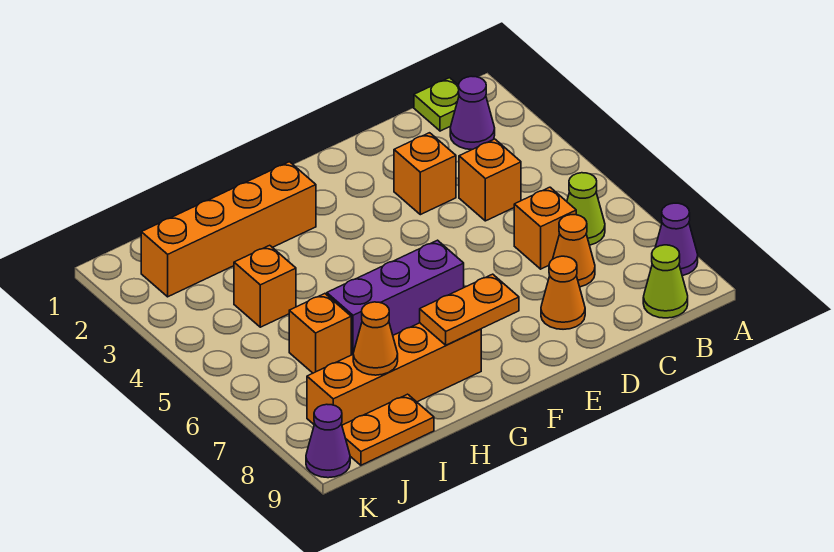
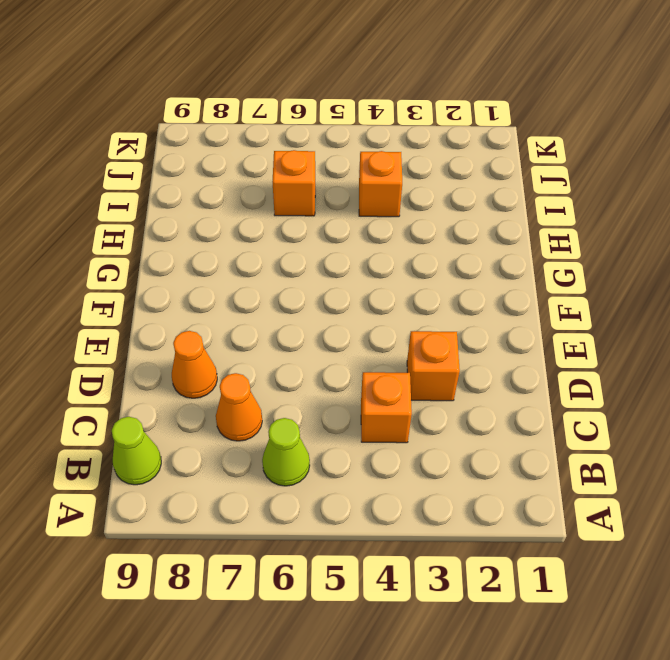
none -> purple 1x1 cone [655,203,698,276]
none -> lime 1x1 plate [414,78,459,131]
none -> purple 1x1 cone [450,76,495,149]

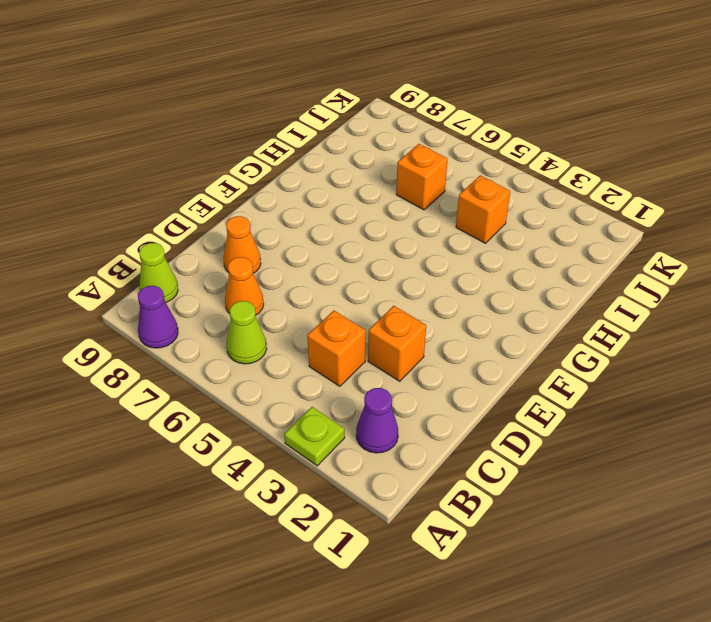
lime 1x1 plate [284,407,345,466] -> lime 1x1 plate moved to [414,78,459,131]
none -> orange 1x1 brick [514,187,576,269]
none -> purple 1x3 brick [327,240,464,355]
none -> orange 1x4 brick [141,162,316,297]

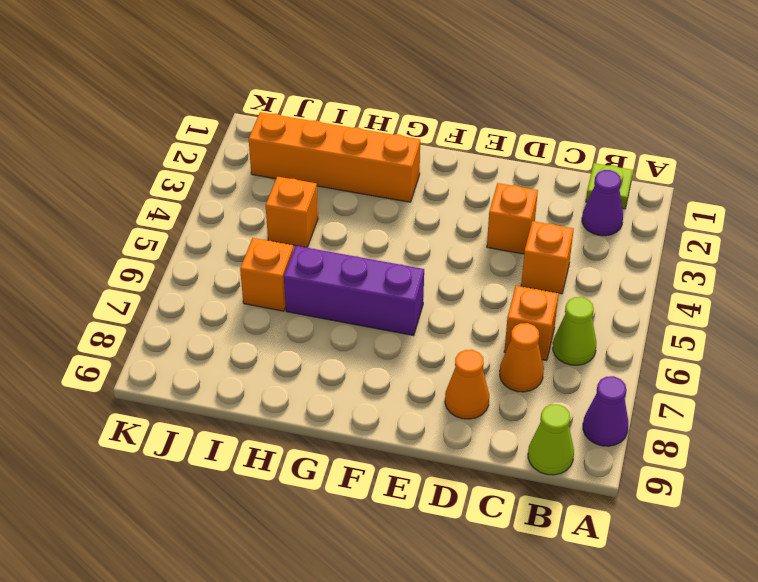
none -> orange 1x4 brick [307,323,481,425]
none -> orange 1x2 plate [342,394,434,465]
none -> purple 1x1 cone [306,404,350,478]

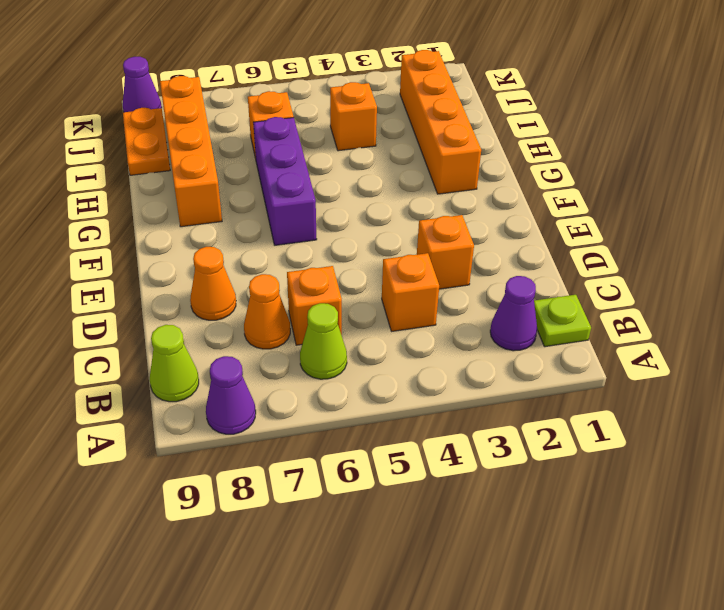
none -> orange 1x2 plate [420,274,519,345]
none -> orange 1x1 cone [353,302,398,375]

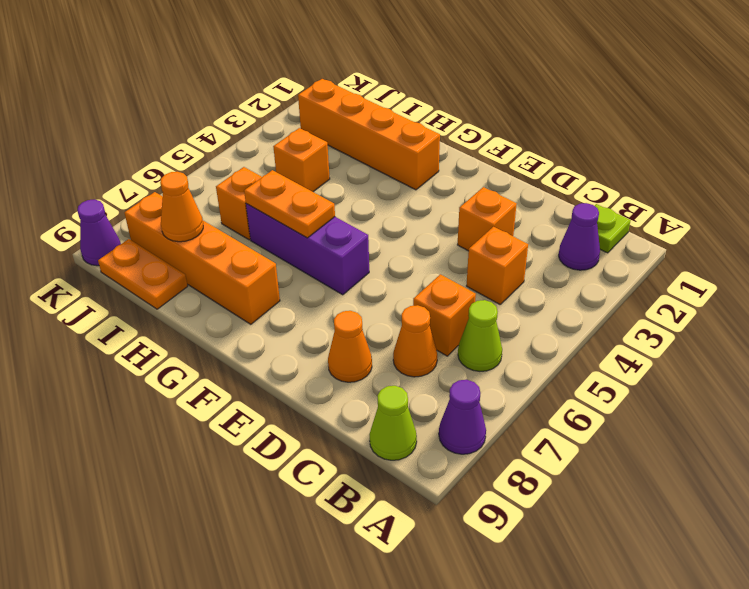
orange 1x2 plate [244,170,335,238] -> orange 1x2 plate moved to [420,274,519,345]

